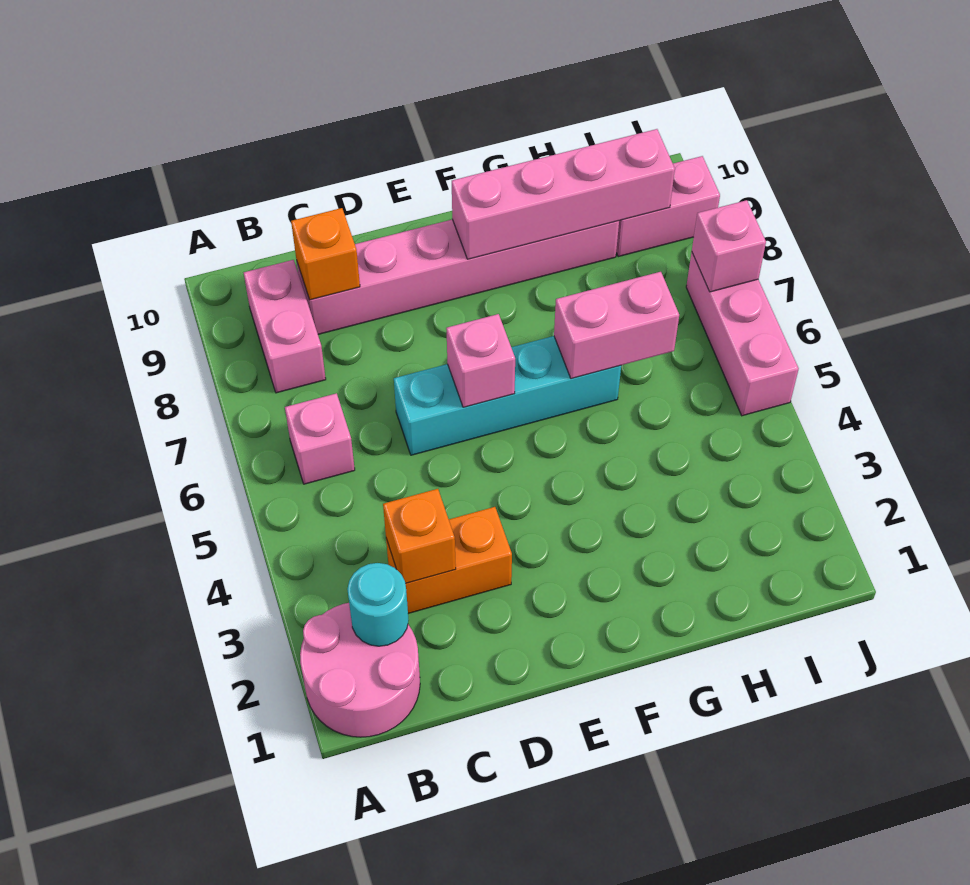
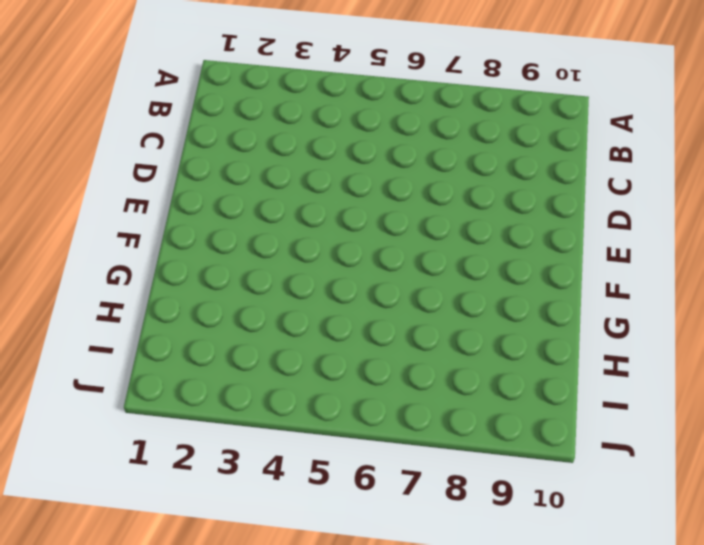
none -> pink 2x2 round brick [300,603,420,737]
none -> pink 1x1 brick [285,393,355,484]
none -> pink 1x2 brick [244,260,326,393]

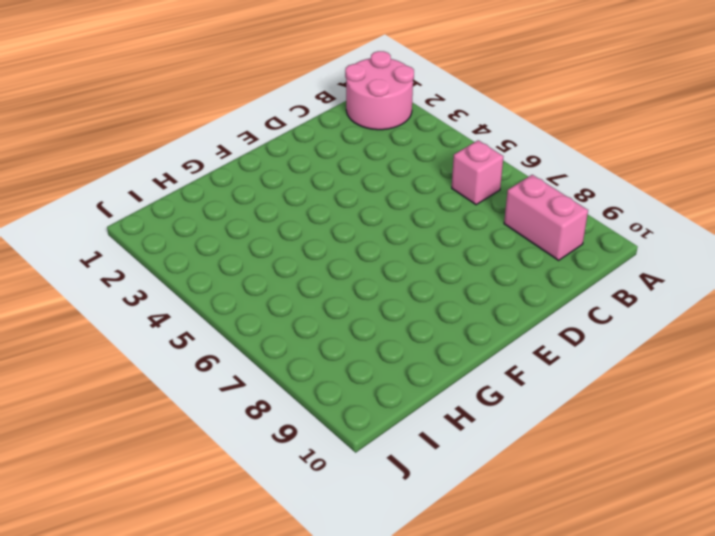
none -> orange 1x2 brick [386,507,512,613]
none -> pink 1x6 brick [297,219,619,334]
none -> cyan 1x4 brick [394,336,621,455]

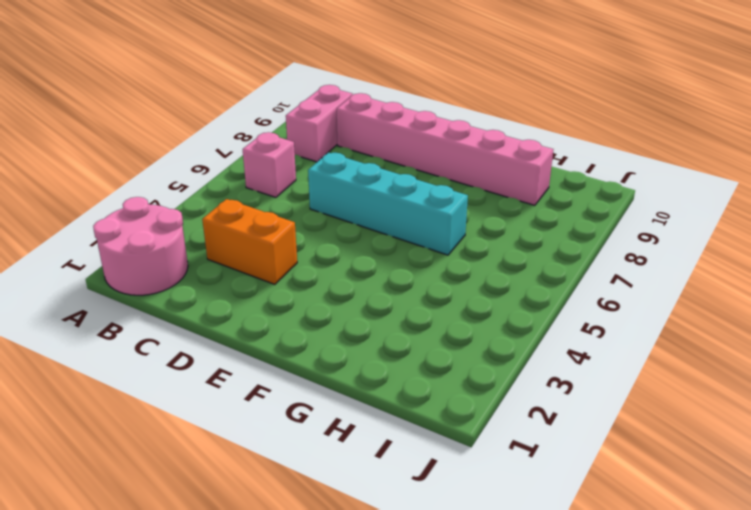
none -> pink 1x2 brick [616,156,720,257]
none -> pink 1x3 brick [686,252,799,416]
none -> cyan 1x1 round brick [347,563,409,646]

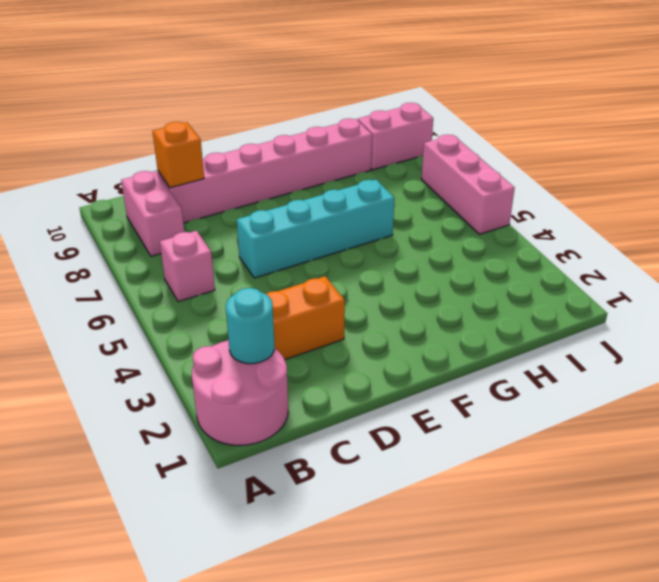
none -> orange 1x1 brick [383,489,456,583]
none -> pink 1x1 brick [446,314,515,407]
none -> pink 1x4 brick [452,129,675,259]

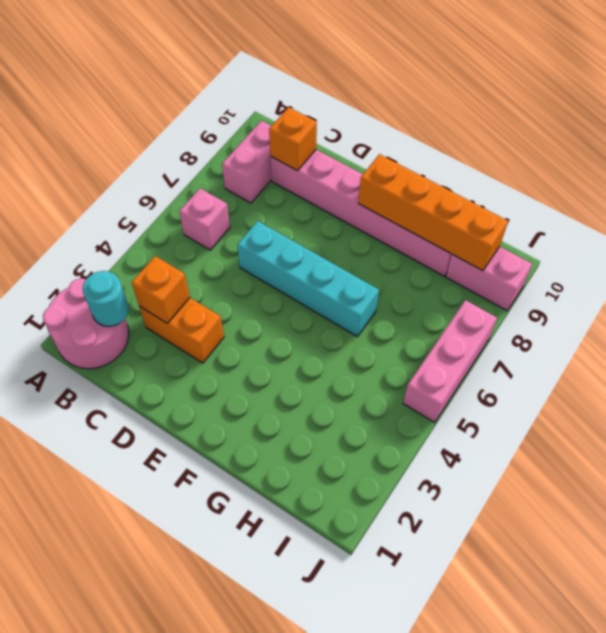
orange 1x4 brick [358,154,508,271] -> pink 1x4 brick [452,129,675,259]
none -> pink 1x1 brick [446,314,515,407]
none -> pink 1x2 brick [554,272,679,379]
none -> pink 1x1 brick [692,200,766,292]

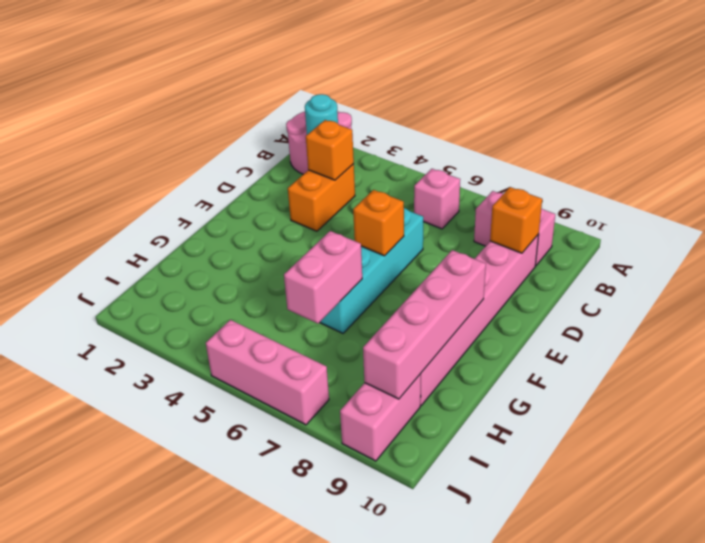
orange 1x1 brick [353,190,404,256] -> pink 1x1 brick [446,314,515,407]
none -> pink 1x1 brick [692,200,766,292]

